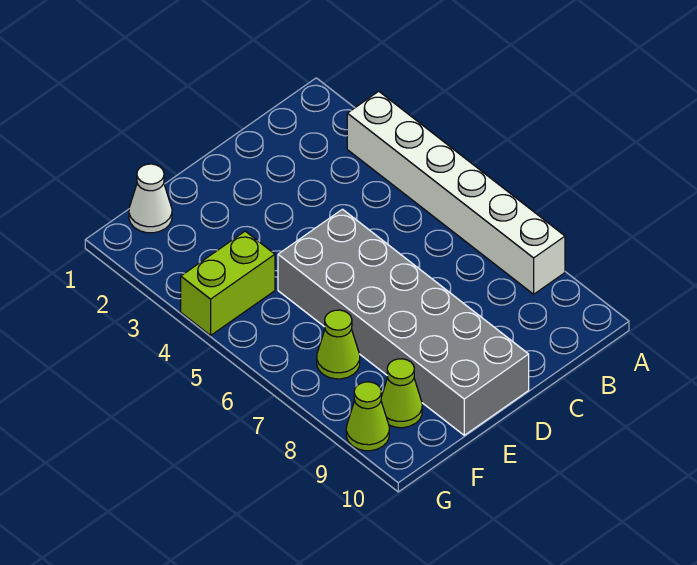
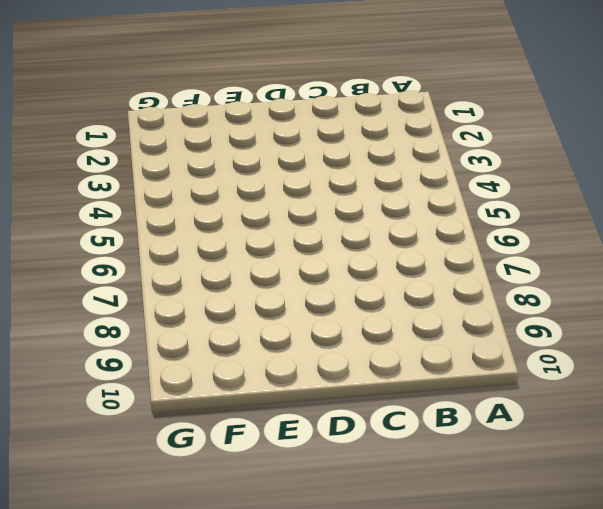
none -> white 1x6 brick [347,91,565,294]
none -> grey 2x6 brick [278,209,529,435]

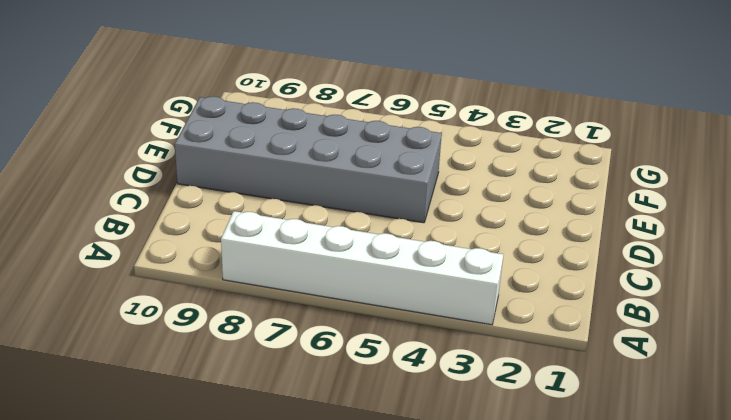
none -> white 1x1 cone [129,164,172,233]
none -> lime 1x2 brick [181,231,275,335]

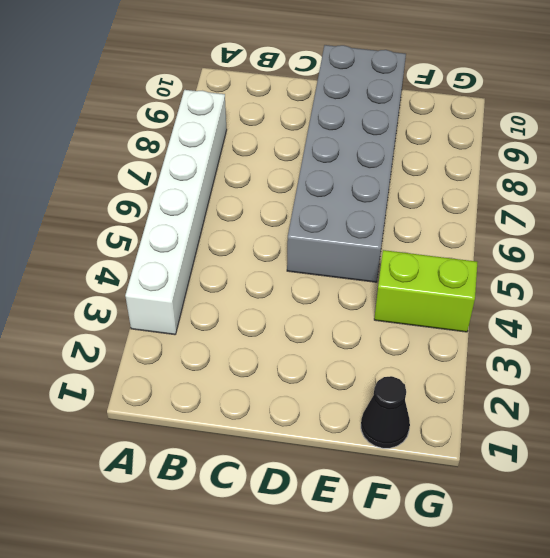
black 1x1 cone [361,376,410,448] -> white 1x1 cone [129,164,172,233]
none -> lime 1x1 cone [317,310,360,379]
none -> lime 1x1 cone [381,359,422,428]

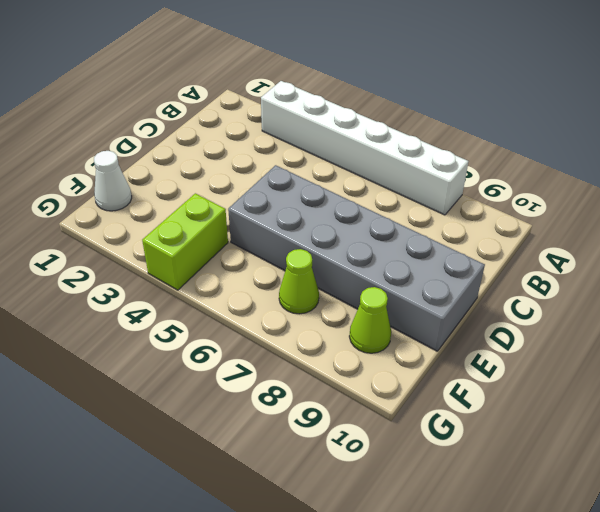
none -> lime 1x1 cone [346,382,389,451]

